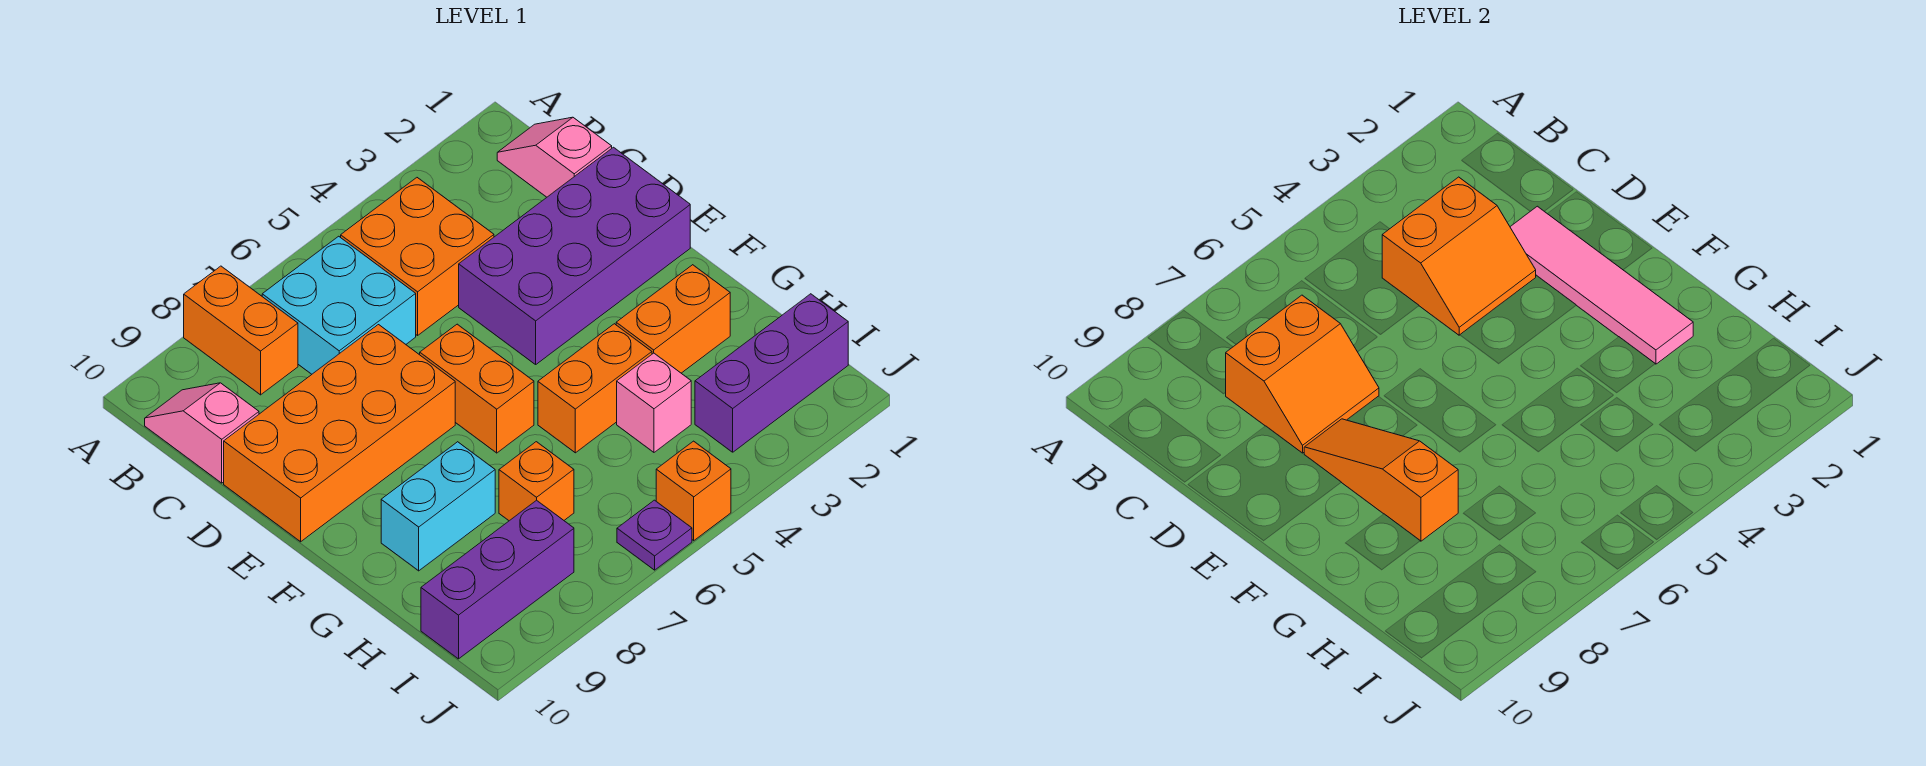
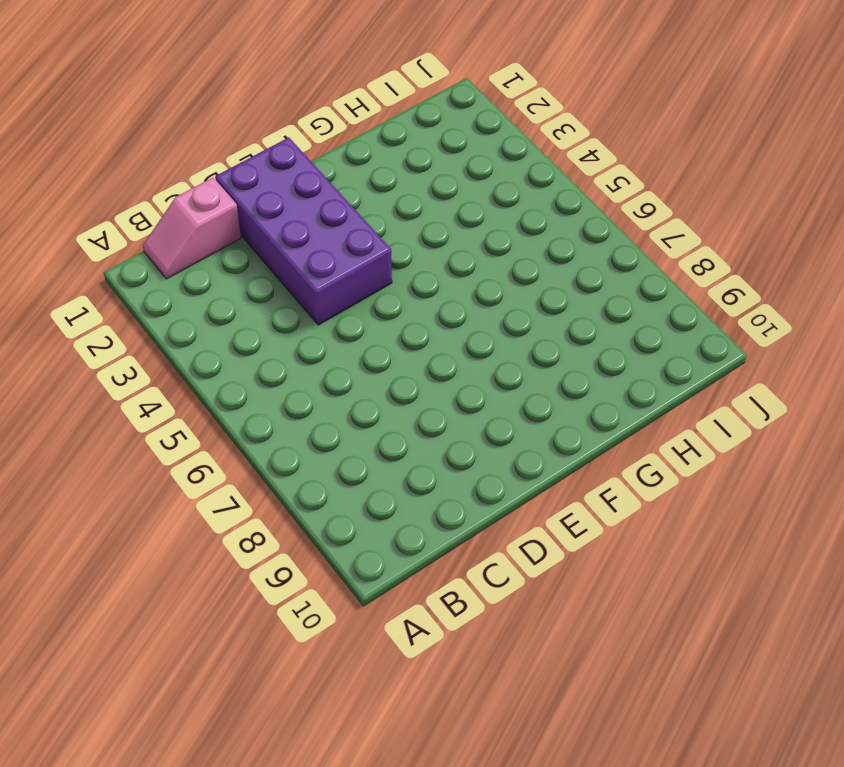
none -> orange 1x2 brick [184,266,298,395]
none -> orange 2x2 brick [341,178,494,335]
none -> cyan 2x2 brick [262,236,416,374]

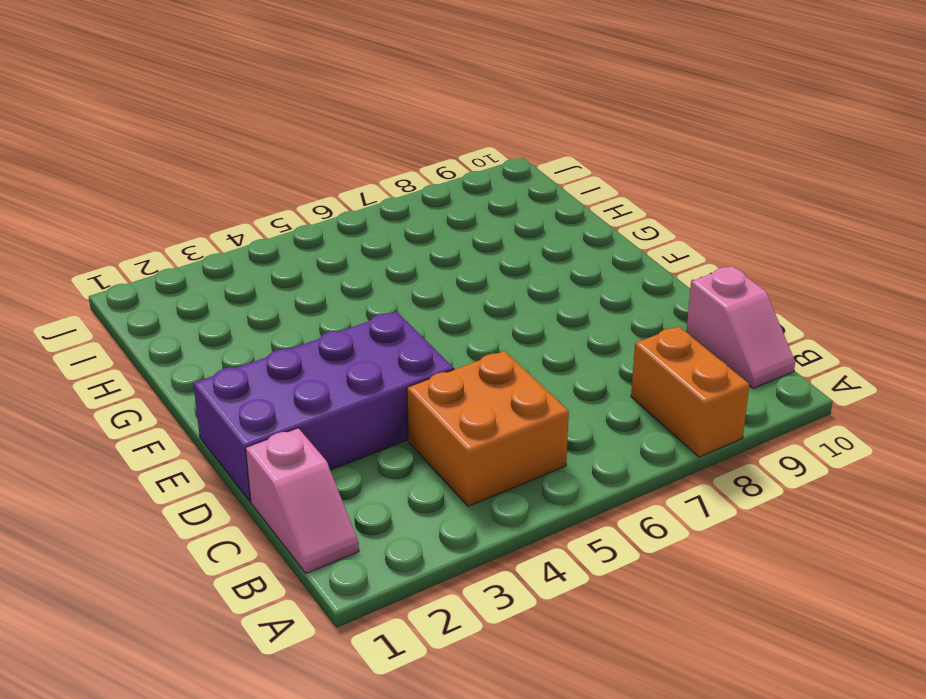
none -> cyan 2x2 brick [262,236,416,374]
none -> orange 2x4 brick [224,325,455,542]
none -> orange 1x2 brick [420,324,534,453]

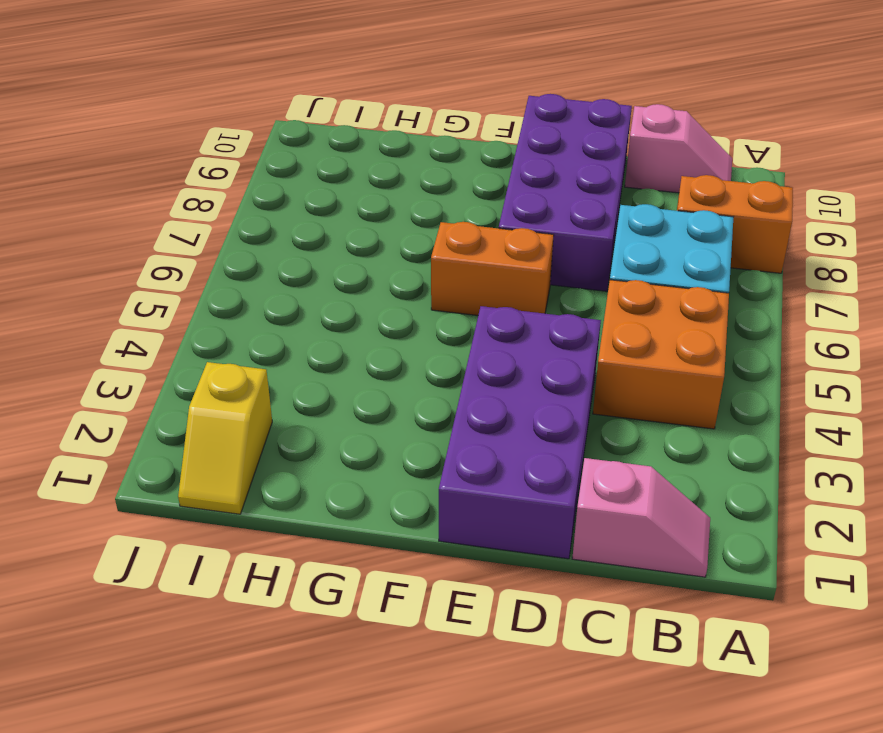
purple 2x4 brick [499,94,632,291] -> orange 2x4 brick [224,325,455,542]
yellow 1x2 slope [178,362,272,514] -> purple 1x3 brick [695,294,848,452]
none -> orange 1x2 brick [616,265,730,373]
none -> orange 1x2 brick [538,324,652,453]
none -> cyan 1x2 brick [381,442,495,571]

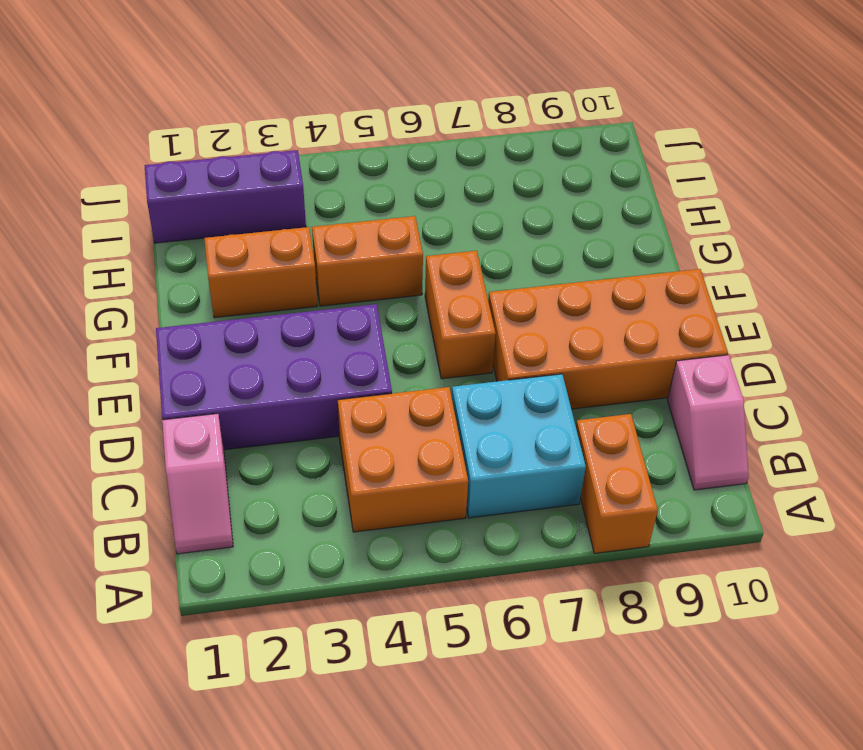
none -> cyan 1x2 brick [381,442,495,571]
none -> pink 1x1 brick [617,353,691,452]
none -> orange 1x1 brick [499,442,574,521]

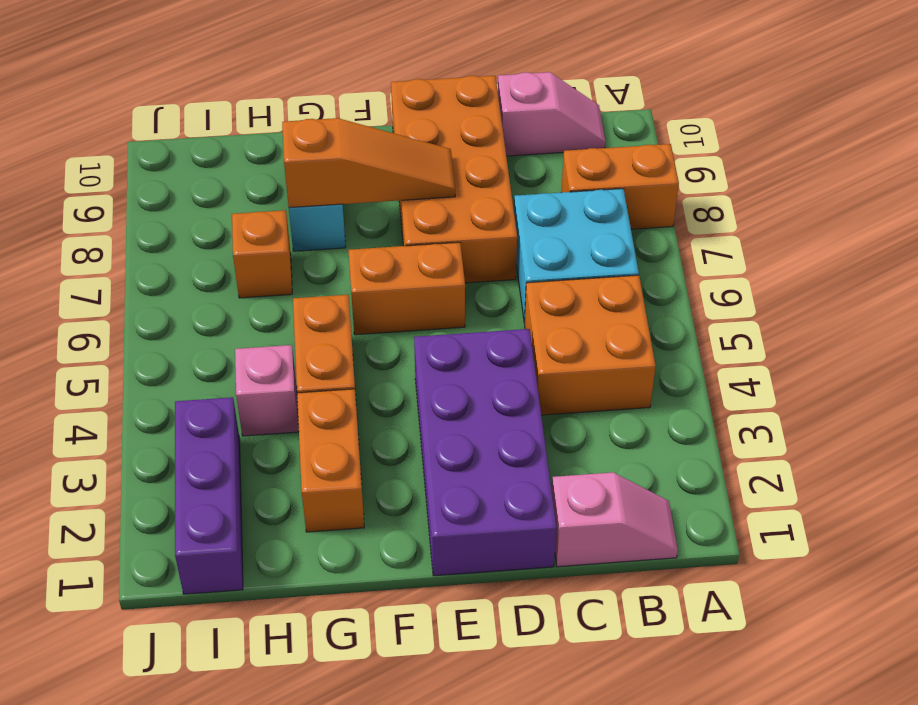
none -> purple 1x3 brick [421,500,574,659]
none -> orange 1x1 brick [656,441,731,541]
none -> purple 1x1 plate [617,500,692,570]

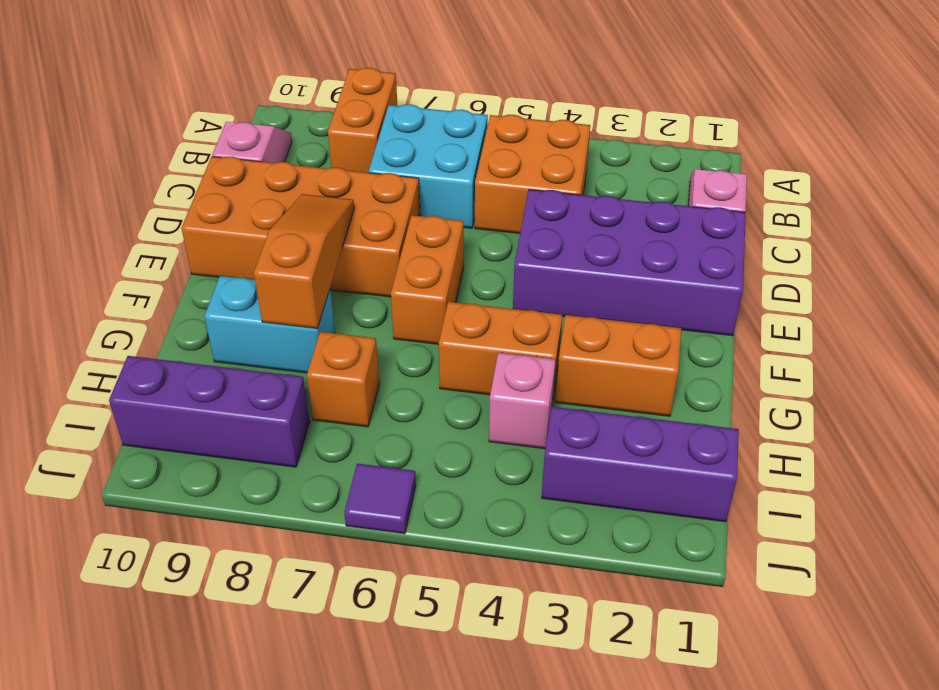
purple 1x1 tile [344,464,416,534] -> purple 1x1 plate [617,500,692,570]
none -> orange 1x1 brick [656,441,731,541]
none -> orange 2x2 slope [1382,177,1536,335]
none -> orange 2x2 slope [1225,295,1379,453]

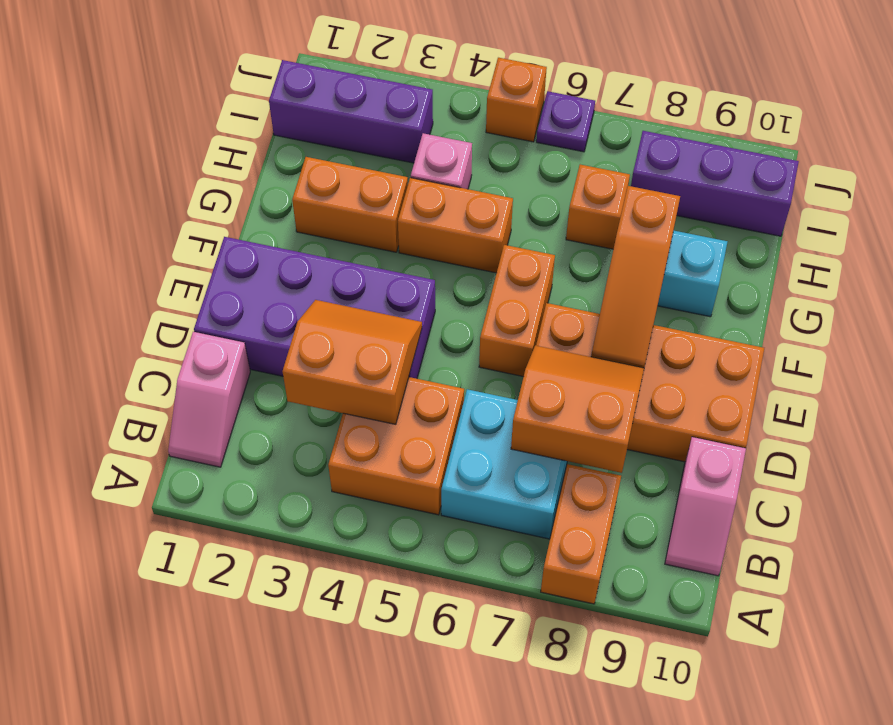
none -> pink 1x4 tile [1510,206,1693,364]

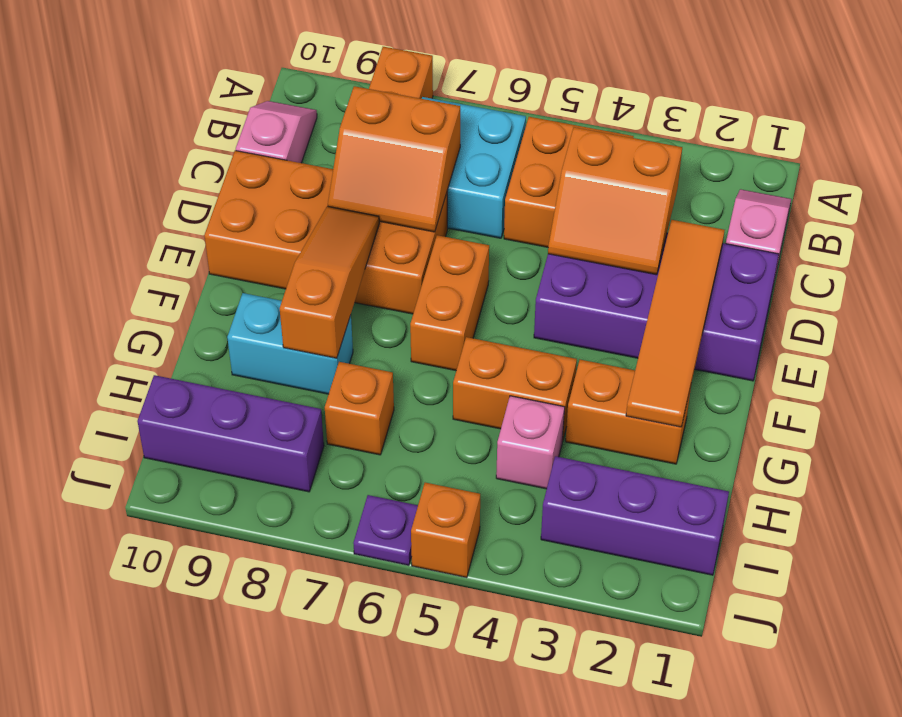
orange 1x4 tile [626,220,725,427] -> pink 1x4 tile [1510,206,1693,364]

